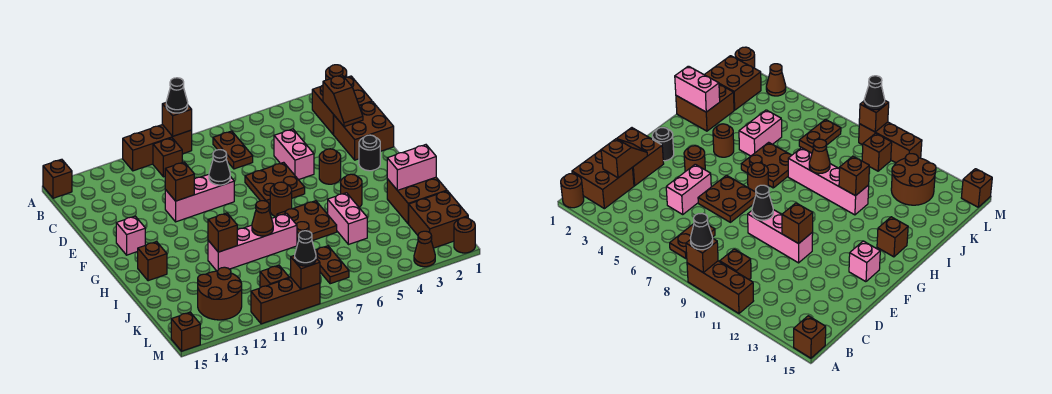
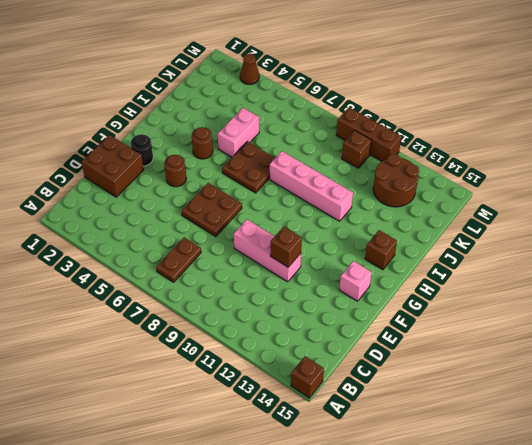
none -> brown 1x1 round brick [326,65,347,80]
none -> brown 1x3 brick [123,125,192,171]
none -> brown 2x2 brick [312,76,372,134]
none -> brown 1x1 brick [153,138,182,177]

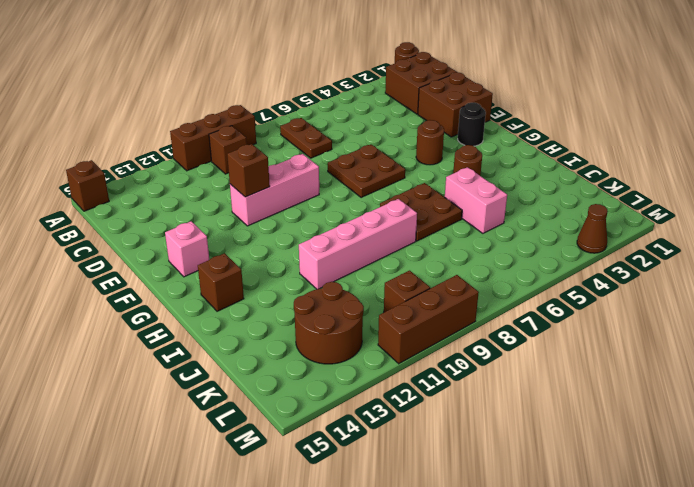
none -> pink 1x2 brick [274,129,314,180]
none -> brown 1x1 round brick [270,182,292,217]
none -> brown 2x2 brick [387,177,447,224]
none -> brown 2x2 brick [409,191,468,248]

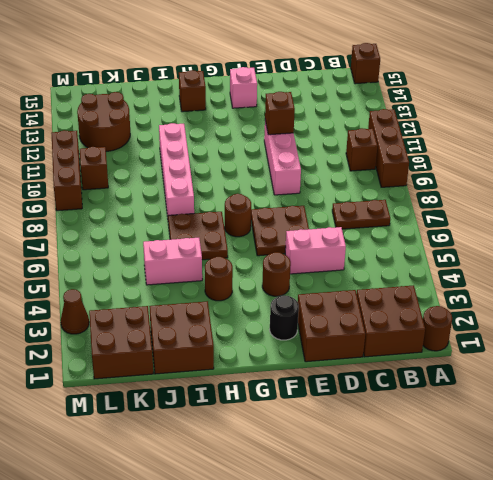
none -> brown 1x2 plate [315,246,349,284]
none -> brown 1x1 round brick [454,218,475,253]
none -> brown 1x1 brick [171,312,200,351]
none -> brown 1x1 brick [162,103,192,136]

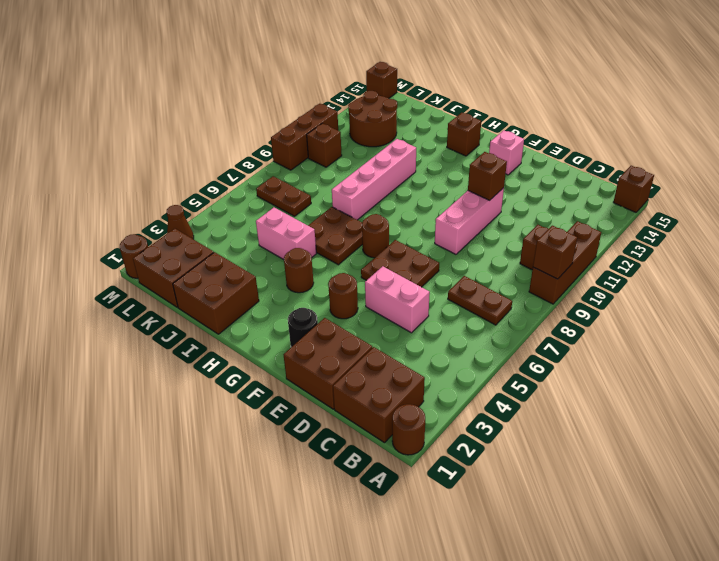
none -> brown 1x2 slope [323,75,363,127]
none -> black 1x1 cone [209,150,230,185]
none -> pink 1x2 brick [387,145,436,190]
none -> brown 1x1 cone [252,201,273,236]

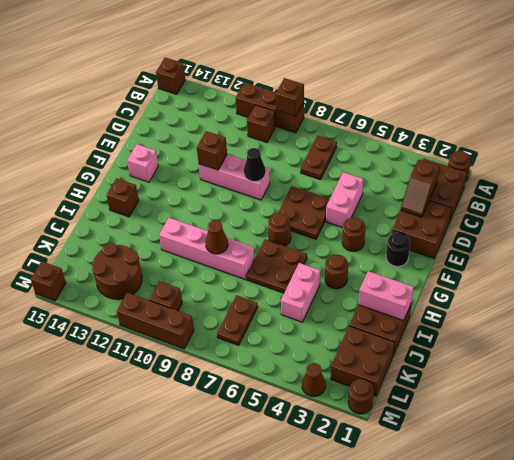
none -> brown 1x1 brick [208,213,237,252]
none -> brown 1x1 brick [291,255,320,289]
none -> black 1x1 cone [166,78,188,113]
none -> black 1x1 cone [295,231,316,266]

